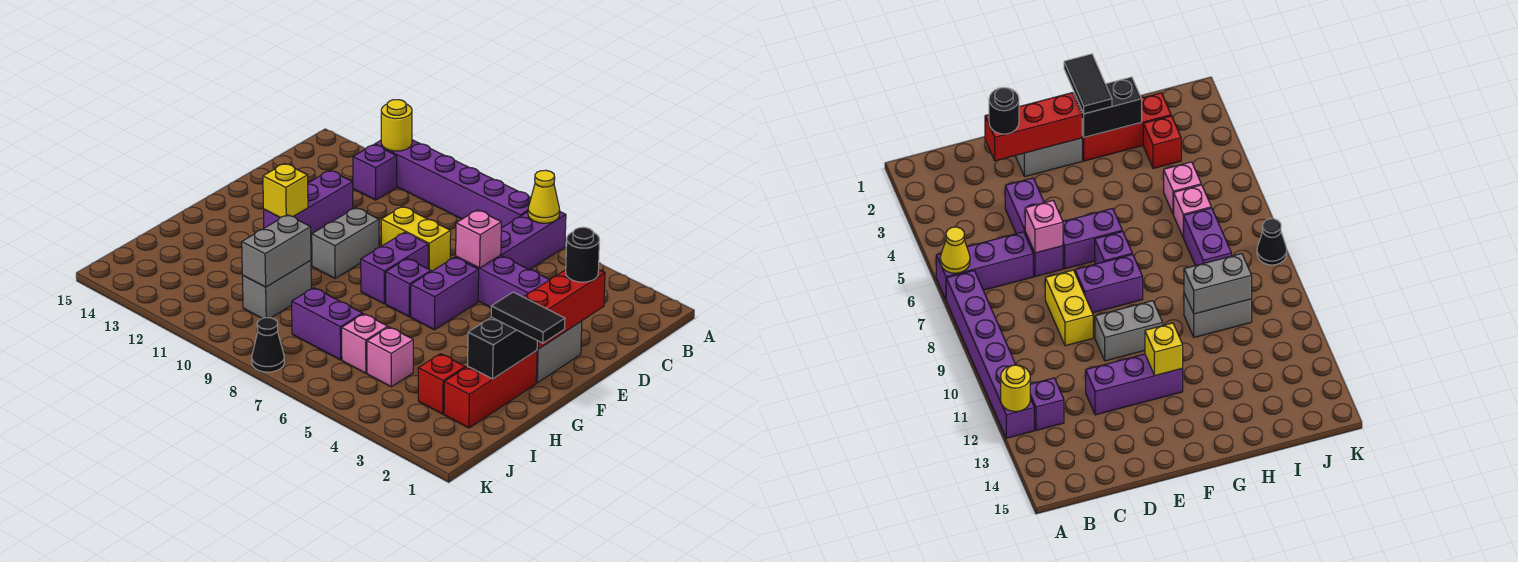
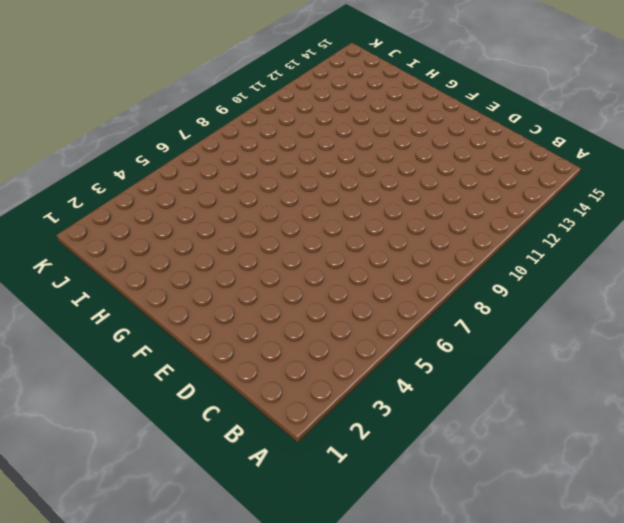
none -> purple 1x3 brick [501,212,566,270]
none -> purple 1x6 brick [375,140,531,228]
none -> purple 1x1 brick [353,145,397,200]

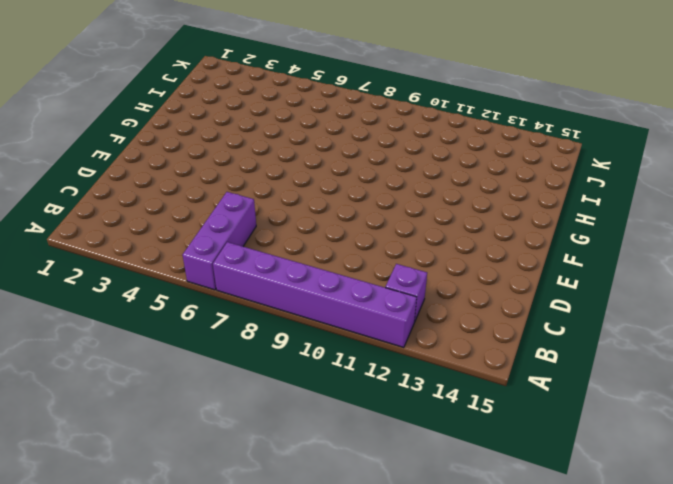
none -> purple 1x3 brick [456,255,549,307]
none -> yellow 1x2 brick [381,206,451,272]
none -> purple 1x3 brick [264,170,353,239]

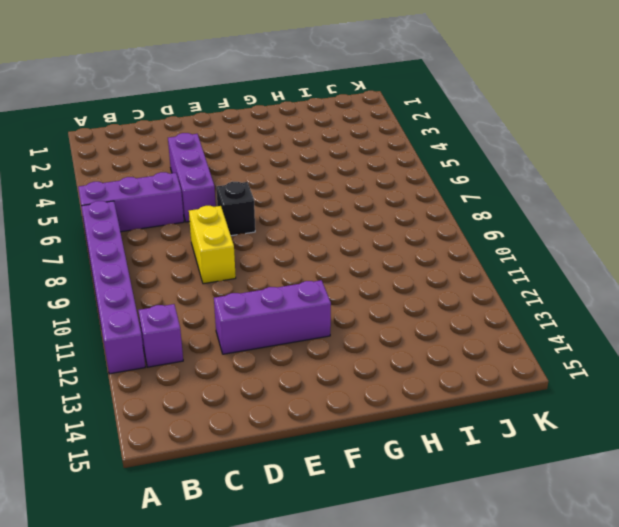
black 1x1 brick [216,182,255,236] -> none
none -> grey 1x2 brick [536,321,582,383]
none -> purple 1x2 brick [411,257,479,330]
none -> purple 1x2 brick [361,232,428,304]

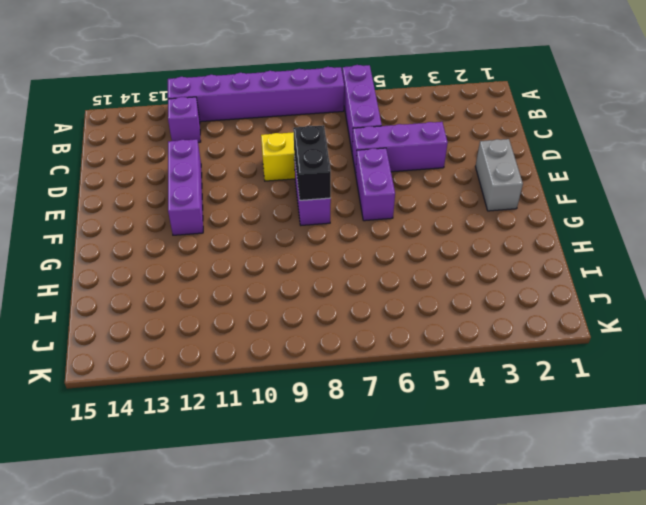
black 1x2 brick [293,125,331,200] -> black 1x2 brick moved to [468,317,537,379]
none -> grey 1x2 brick [312,208,379,278]
none -> purple 1x1 brick [386,259,431,317]
none -> red 1x3 brick [444,351,537,428]

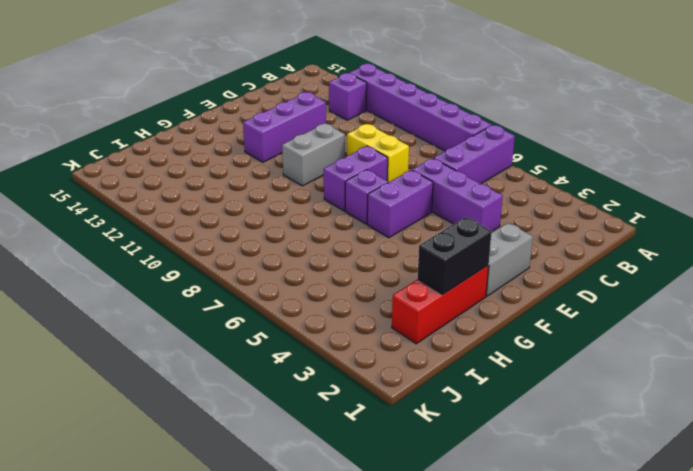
none -> grey 1x2 brick [242,260,311,319]
none -> red 1x1 brick [418,354,465,414]
none -> pink 1x1 brick [367,327,413,387]

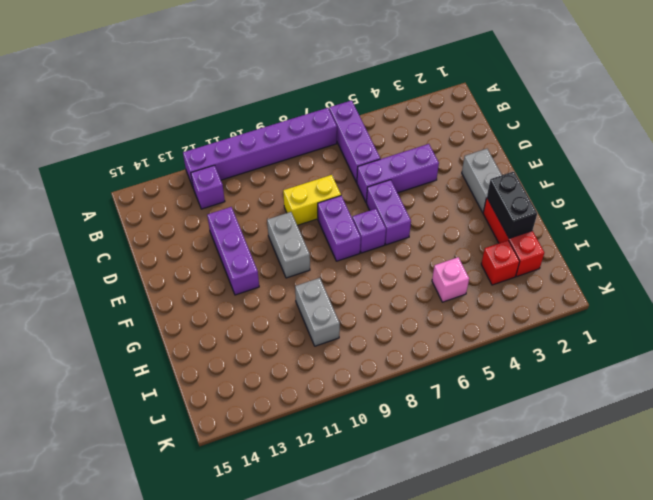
none -> pink 1x1 brick [342,314,388,373]
none -> purple 1x2 brick [292,288,363,360]
none -> black 1x1 cone [252,318,284,372]

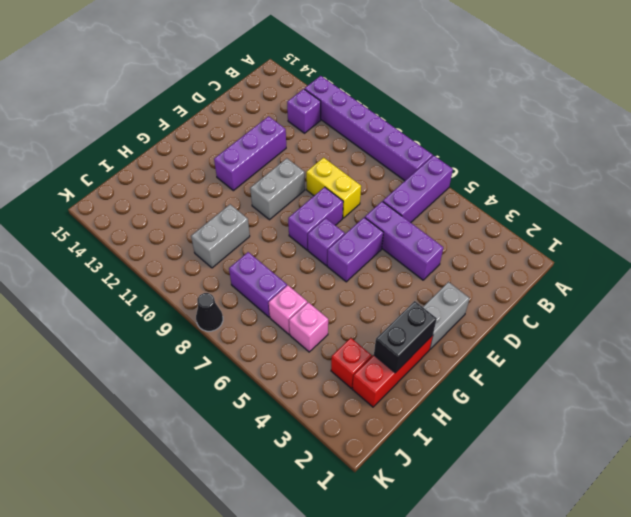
none -> yellow 1x1 cone [528,170,560,223]
none -> yellow 1x1 round brick [381,100,412,151]
none -> red 1x3 brick [524,270,605,349]

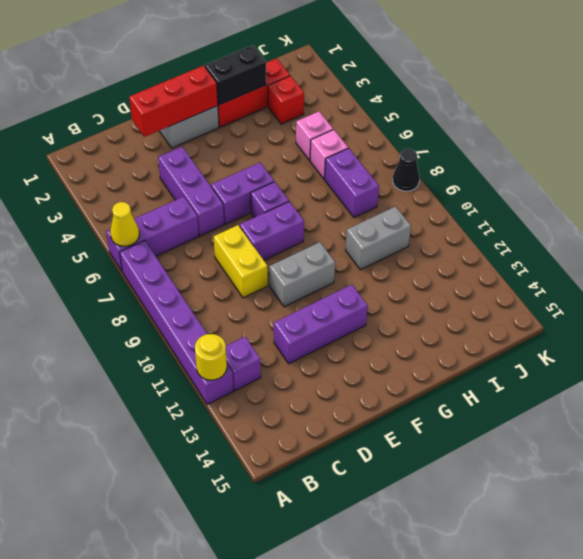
none -> pink 1x1 brick [456,210,501,268]
none -> yellow 1x1 brick [263,163,308,217]
none -> grey 1x2 brick [242,215,311,287]

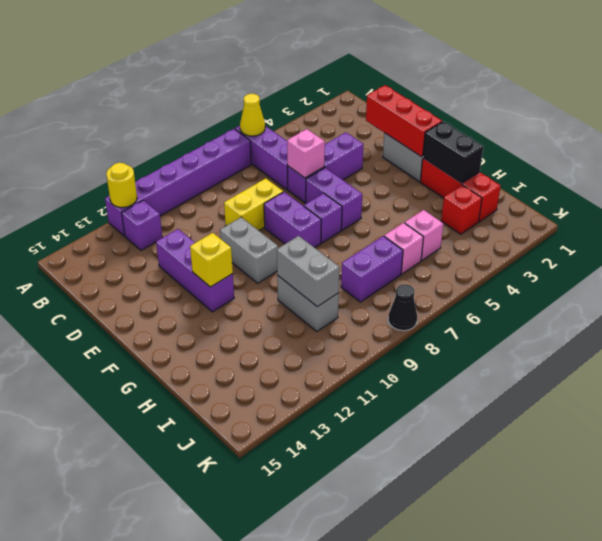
none -> black 1x1 round brick [566,227,600,282]
none -> black 1x2 tile [491,292,565,343]

